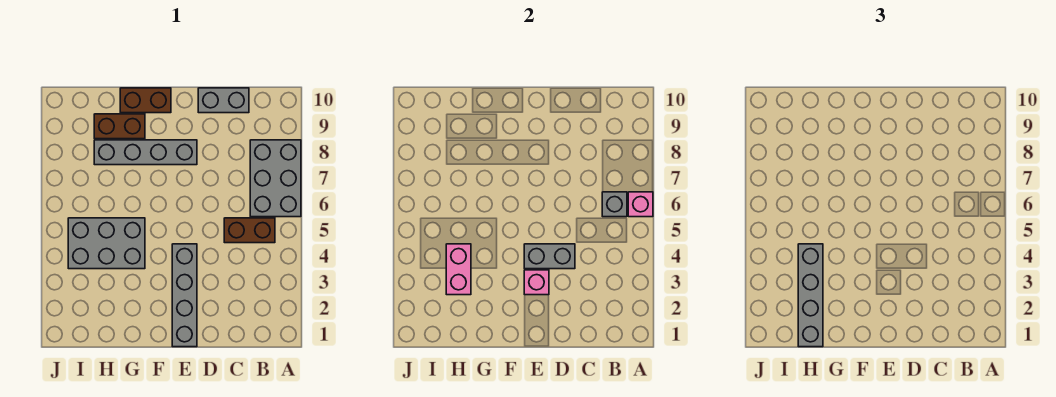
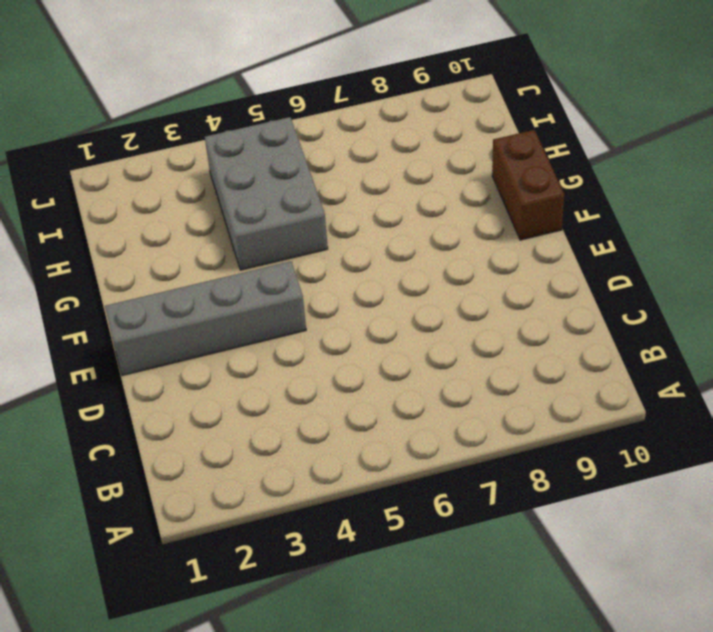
none -> grey 2x3 brick [250,140,301,217]
none -> brown 1x2 brick [224,218,275,243]
none -> grey 1x2 brick [198,88,249,113]

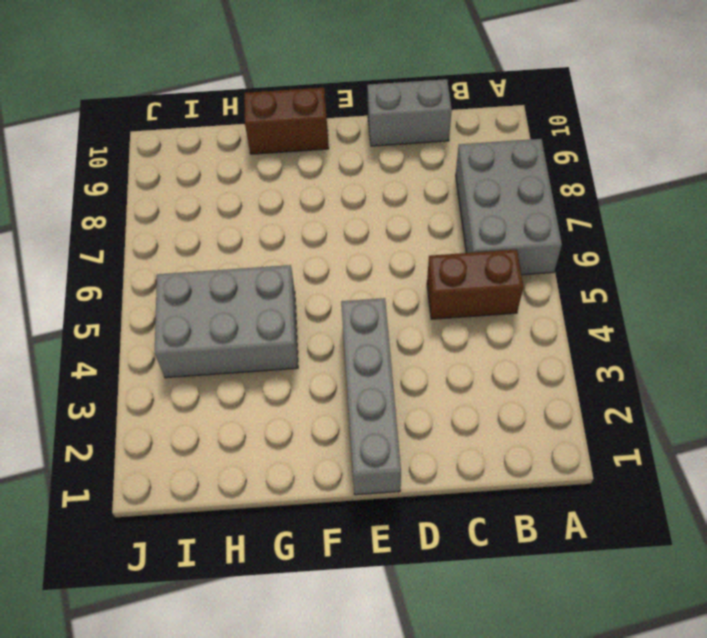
none -> grey 1x4 brick [94,140,197,165]
none -> brown 1x2 brick [94,114,145,139]
none -> pink 1x1 brick [628,192,653,217]

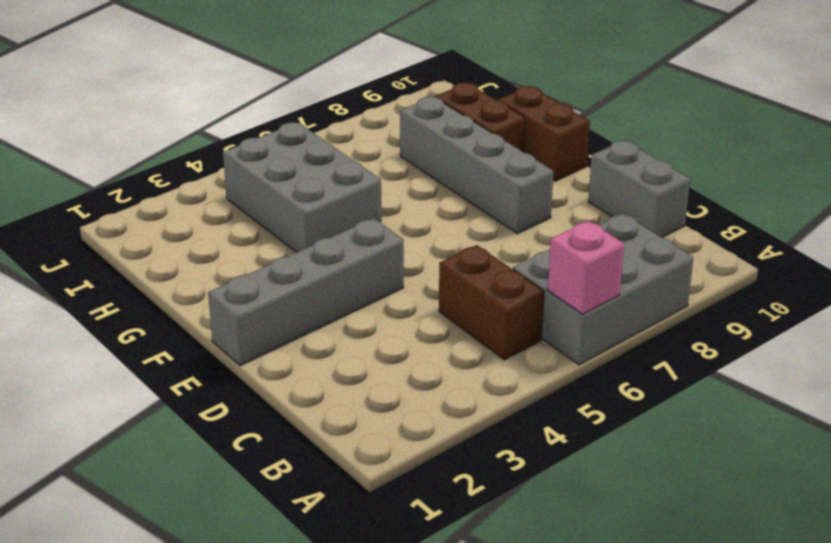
none -> grey 1x1 brick [602,192,627,217]
none -> grey 1x2 brick [524,244,575,269]
none -> pink 1x1 brick [524,270,549,295]

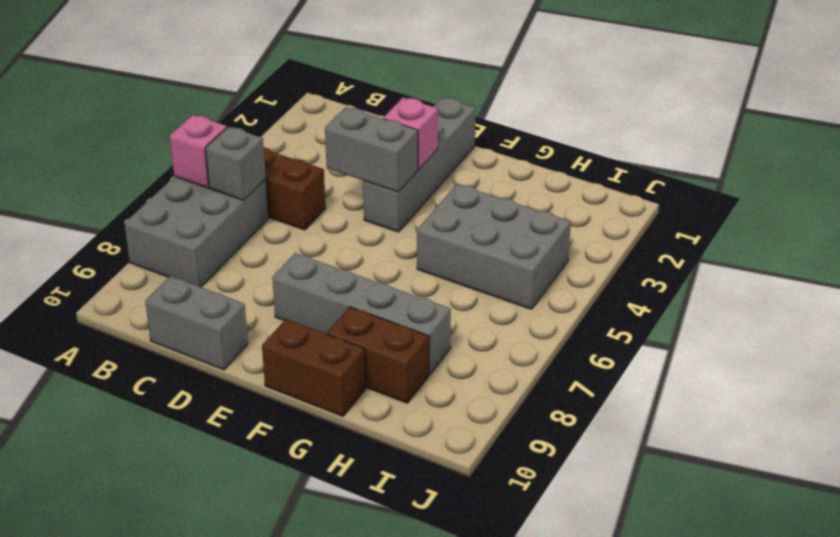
none -> pink 1x2 brick [446,244,471,295]
none -> grey 1x4 brick [798,244,823,347]

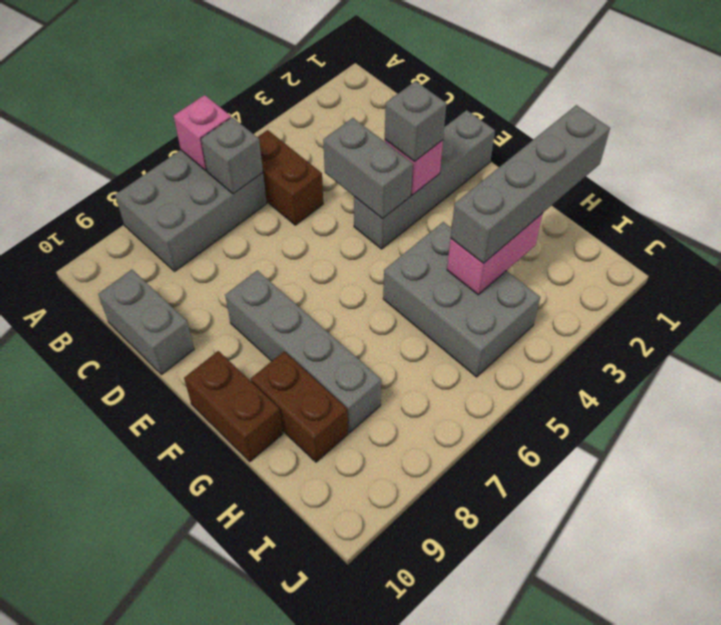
grey 1x1 brick [385,81,447,161] -> none

